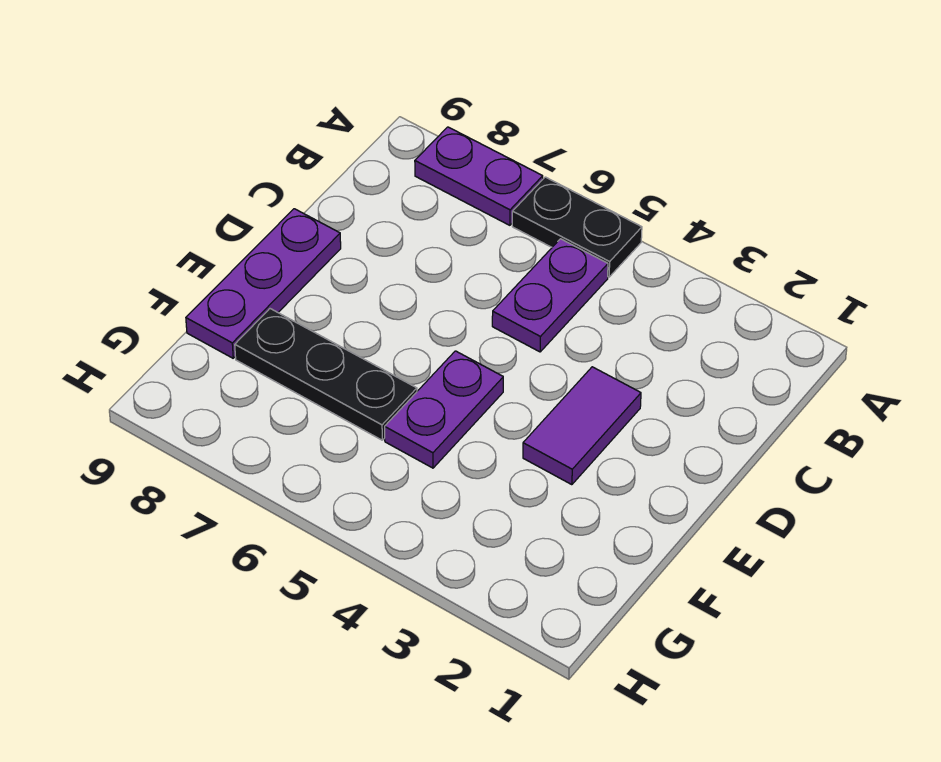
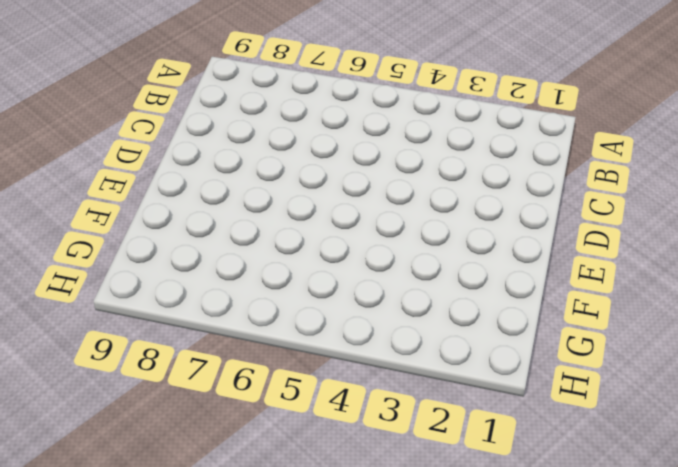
none -> black 1x2 plate [512,177,642,277]
none -> purple 1x2 plate [415,127,543,225]

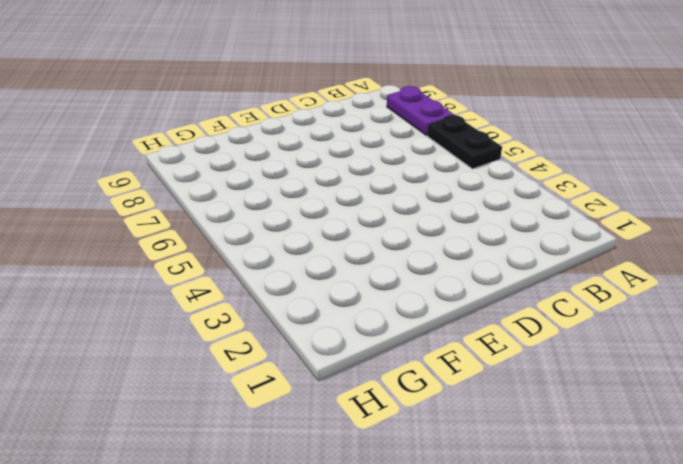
none -> purple 1x2 plate [492,239,608,352]
none -> purple 1x2 tile [523,367,641,485]

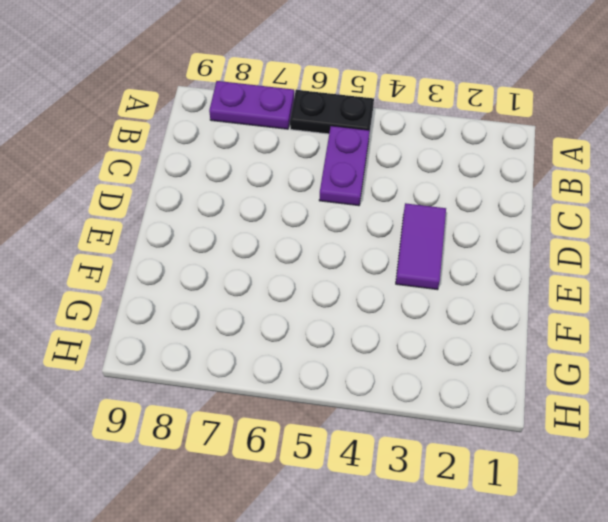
none -> purple 1x3 plate [186,209,341,358]
none -> purple 1x2 plate [385,351,503,468]

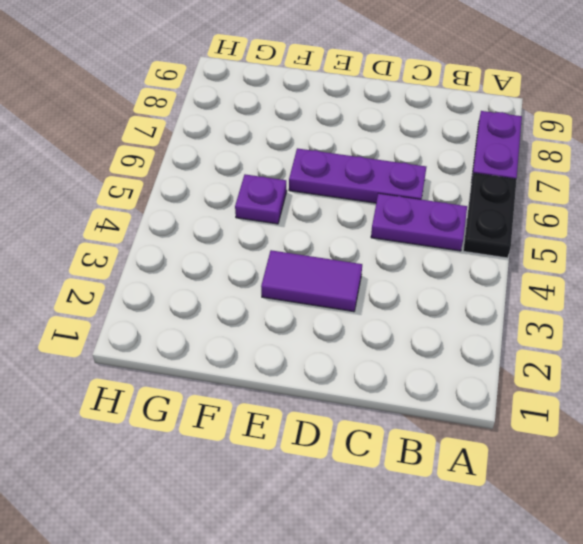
purple 1x3 plate [289,148,426,203] -> purple 1x3 plate moved to [186,209,341,358]
purple 1x1 plate [235,174,287,224] -> purple 1x2 plate [385,351,503,468]
none -> black 1x3 plate [235,309,417,440]

